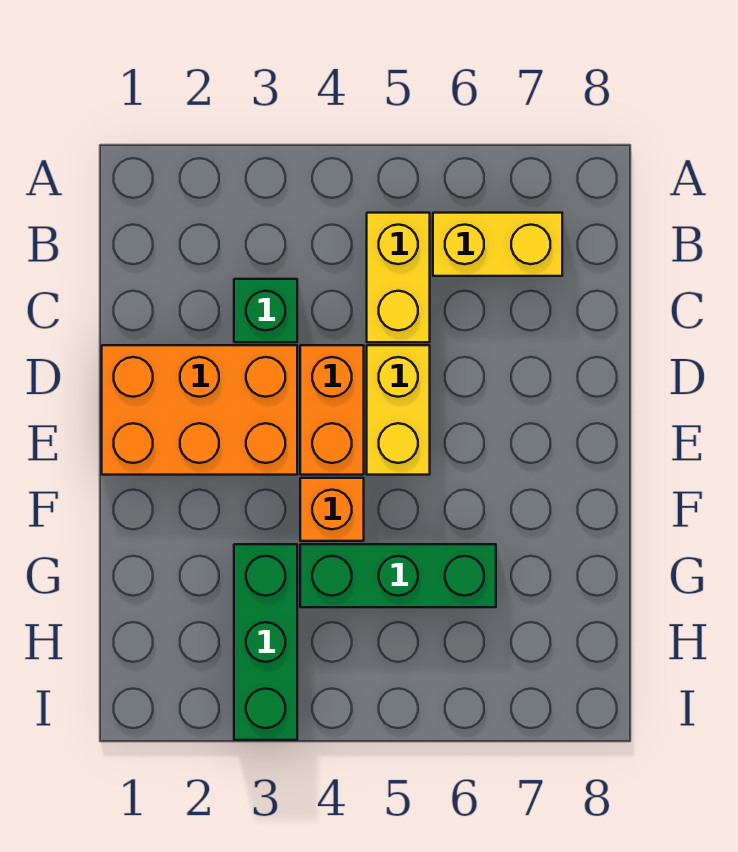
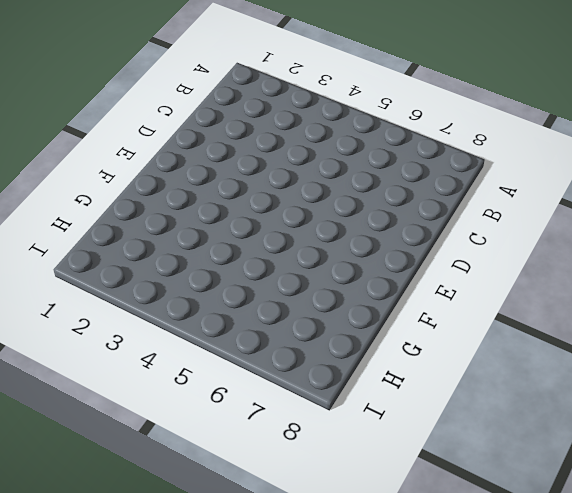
none -> yellow 1x2 brick [367,213,430,342]
none -> yellow 1x2 brick [433,213,562,276]

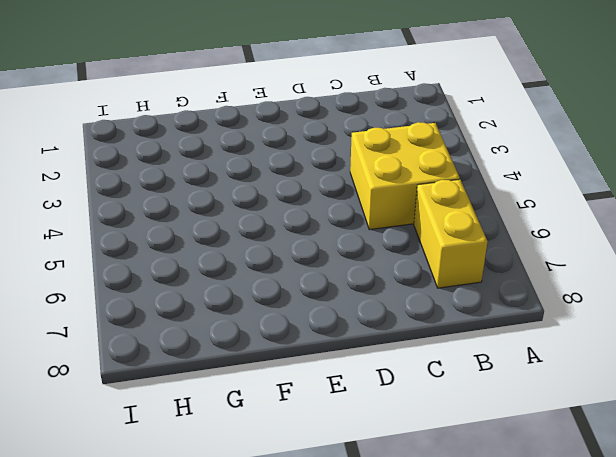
yellow 2x2 brick [350,122,460,230] -> yellow 1x2 brick [367,213,430,342]
none -> green 1x1 brick [234,279,297,342]
none -> orange 2x3 brick [102,345,297,475]

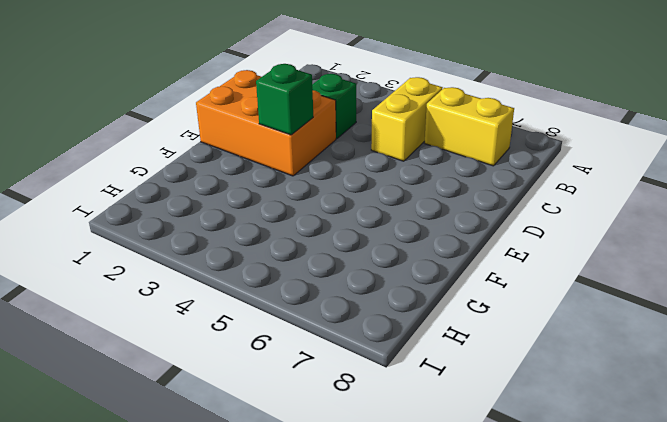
green 1x1 brick [256,64,313,135] -> none
none -> orange 1x2 brick [300,345,364,475]
none -> yellow 1x2 brick [367,345,430,475]

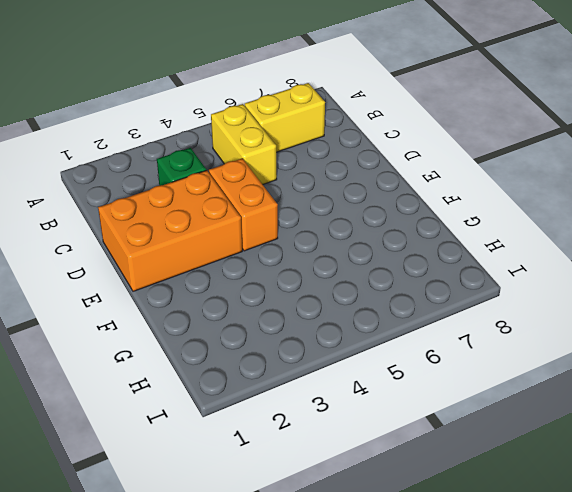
none -> yellow 1x2 brick [367,345,430,475]
none -> orange 1x1 brick [300,478,364,541]

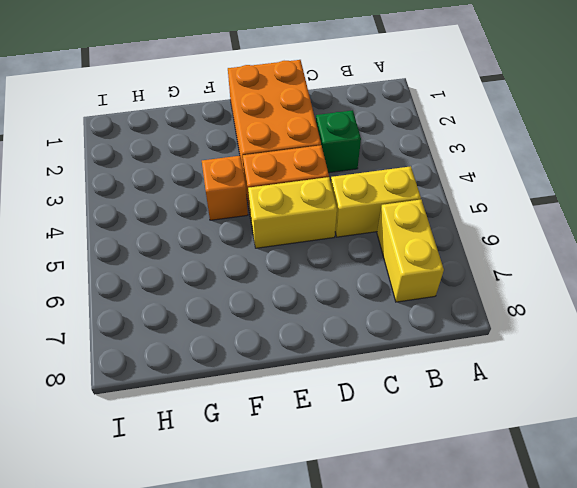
none -> green 1x3 brick [234,544,297,740]
none -> green 1x3 brick [300,544,496,607]

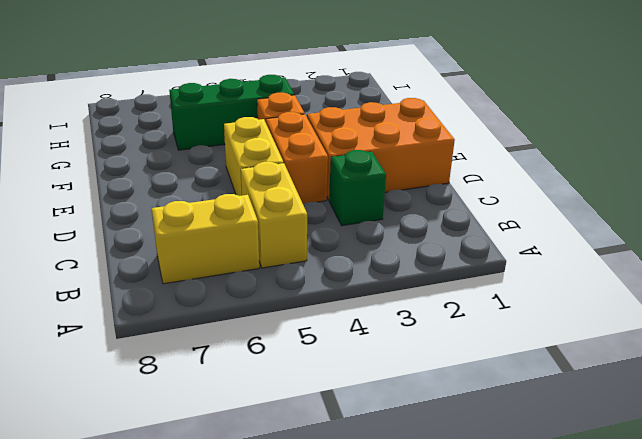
none -> green 1x3 brick [234,544,297,740]

